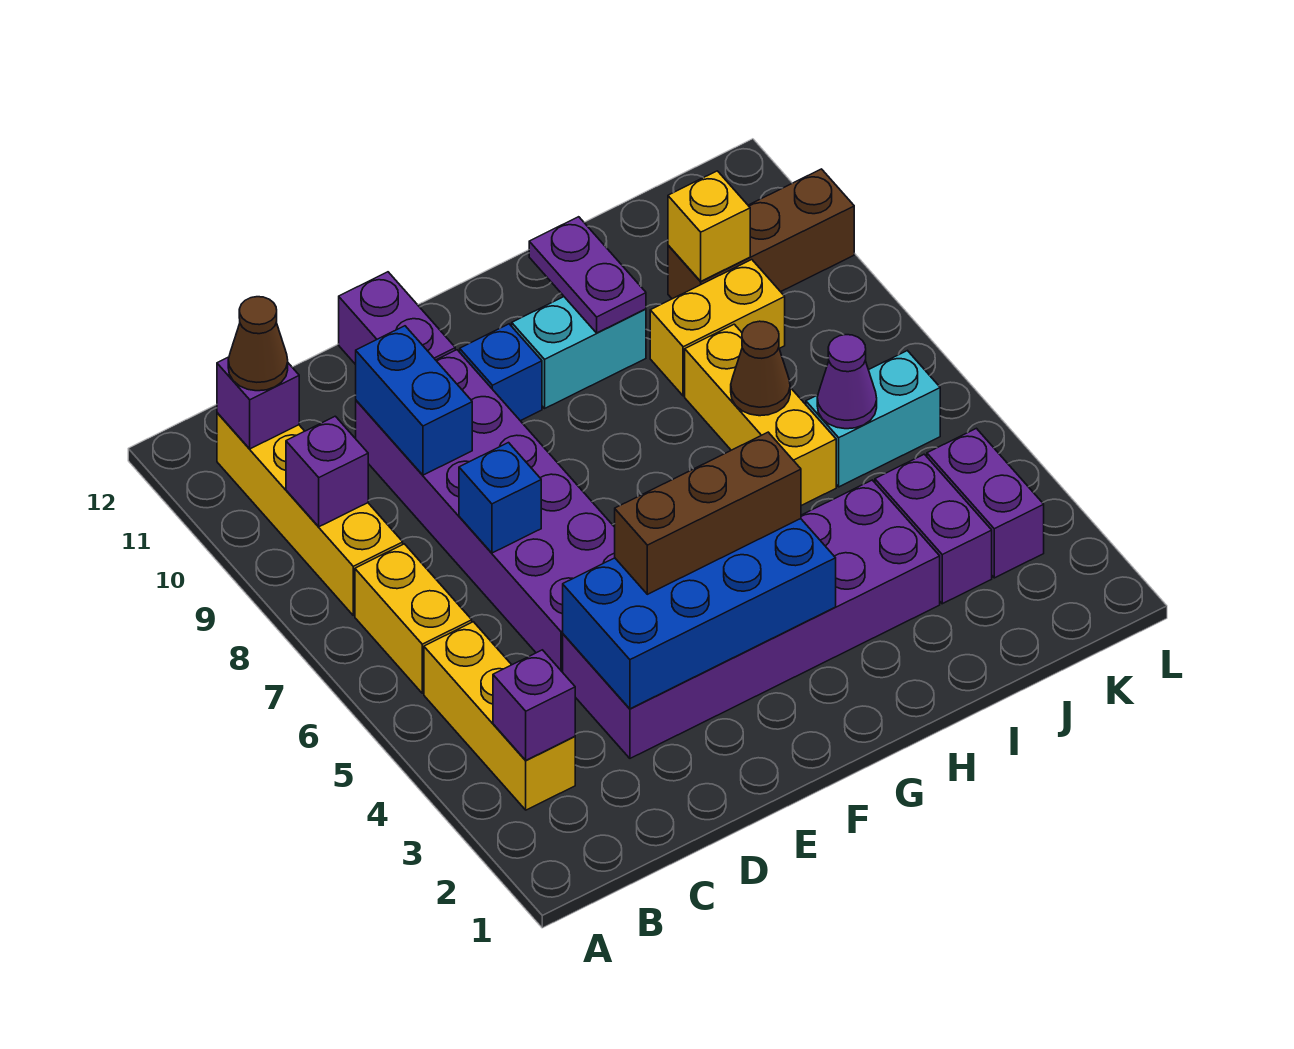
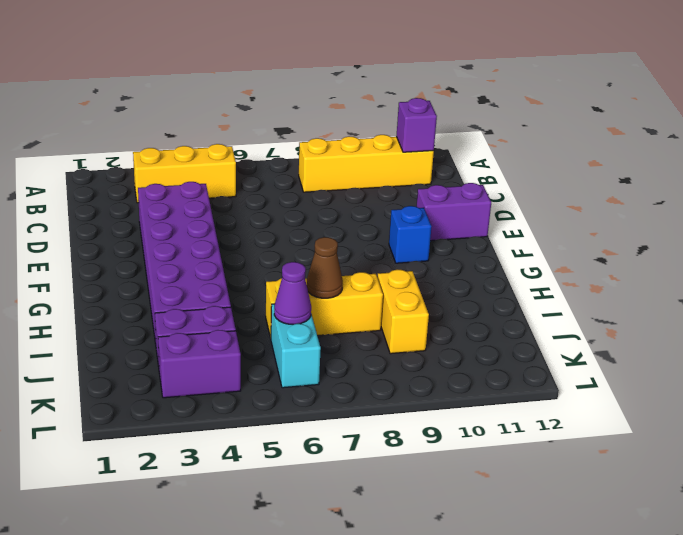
none -> yellow 1x2 brick [355,544,472,693]
none -> purple 2x6 brick [356,350,615,672]
none -> cyan 1x2 brick [512,297,646,408]

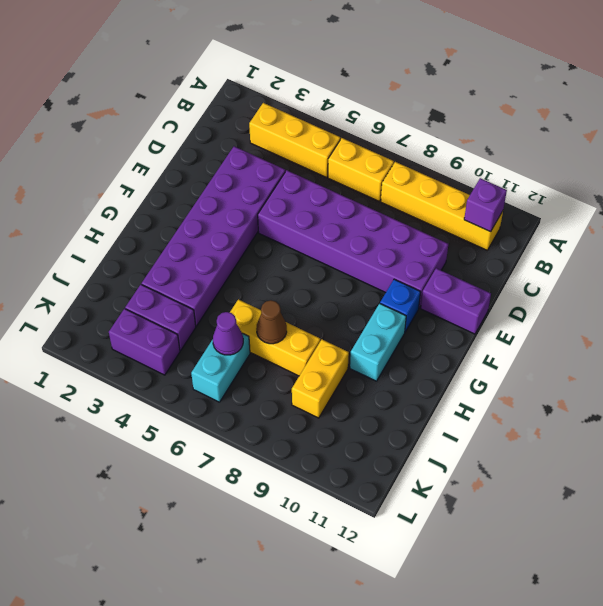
none -> brown 1x3 brick [668,169,854,299]
none -> purple 1x1 brick [493,650,575,760]
none -> purple 1x1 brick [286,416,368,527]

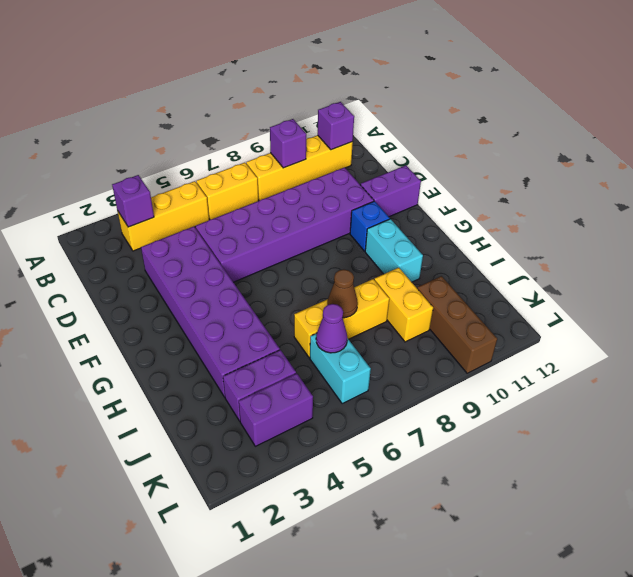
none -> blue 2x4 brick [563,519,836,709]
none -> blue 1x1 brick [459,443,541,553]
none -> blue 1x2 brick [356,326,472,475]

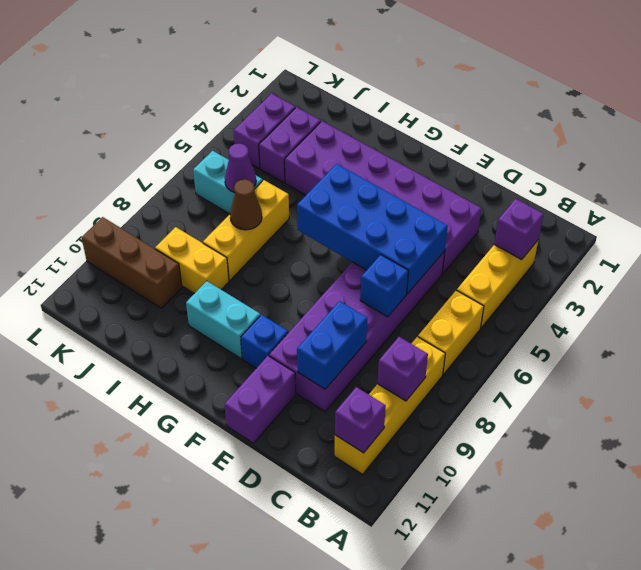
blue 2x4 brick [297,164,448,294] -> blue 2x4 brick moved to [563,519,836,709]
none -> purple 1x2 plate [529,217,646,333]
none -> yellow 1x1 brick [668,171,750,281]
none -> brown 1x1 cone [228,297,288,391]

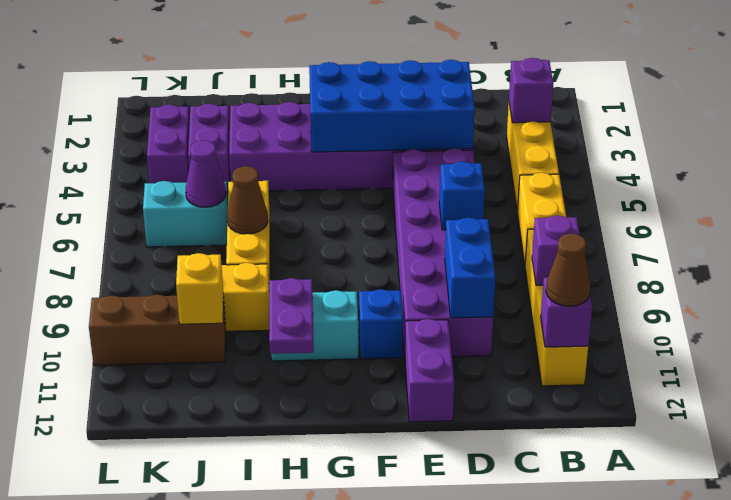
none -> brown 1x3 brick [615,432,801,594]

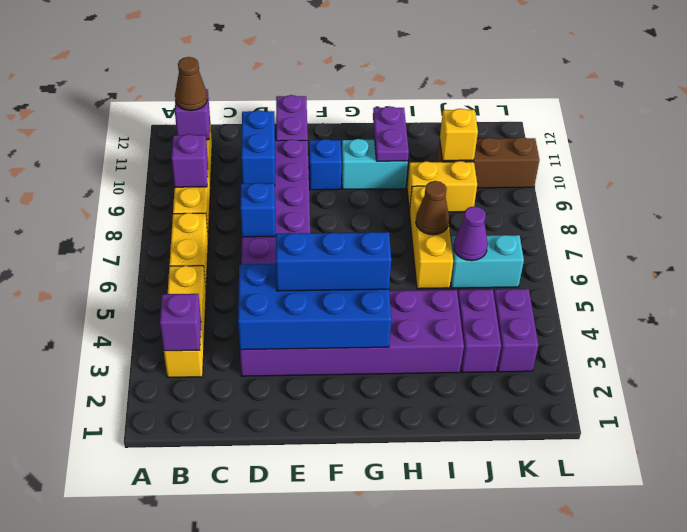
blue 1x3 brick [276,232,391,291] -> brown 1x3 brick [615,432,801,594]

